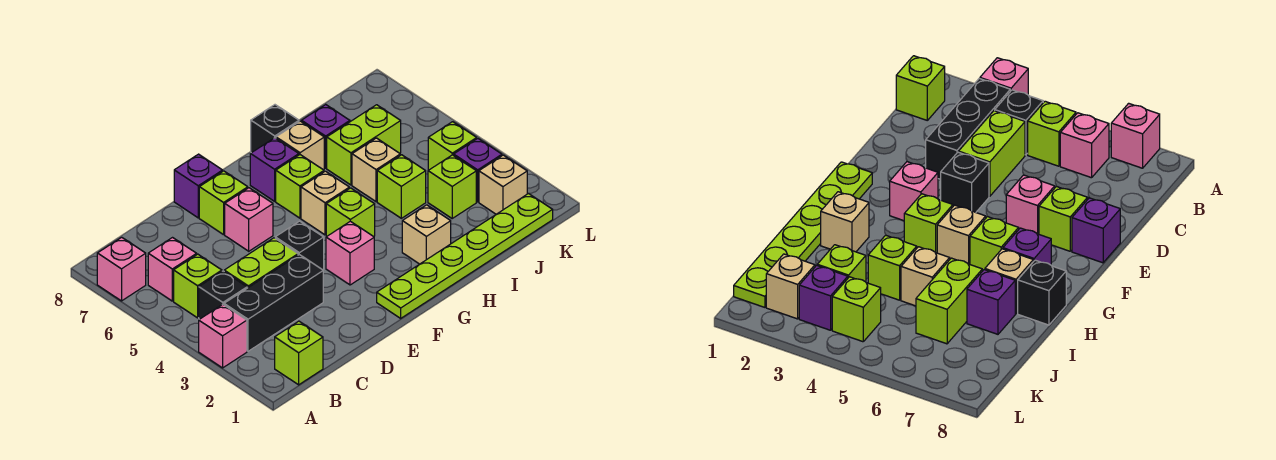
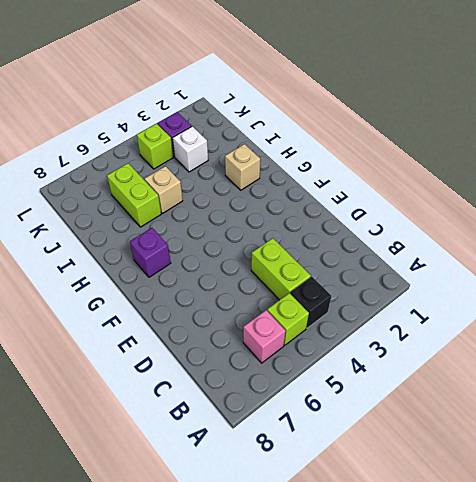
white 1x1 brick [173,126,208,172] -> lime 1x1 brick [428,155,476,218]
none -> pink 1x1 brick [199,304,247,368]
none -> pink 1x1 brick [97,237,146,301]
none -> lime 1x1 brick [275,321,323,385]

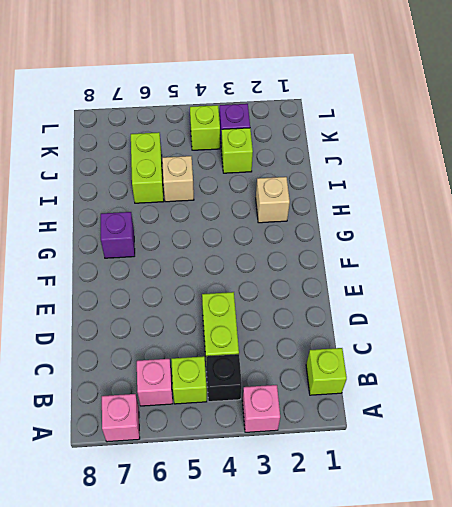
none -> black 1x3 brick [224,255,323,351]
none -> black 1x1 brick [275,221,324,270]
none -> pink 1x1 brick [225,188,273,251]

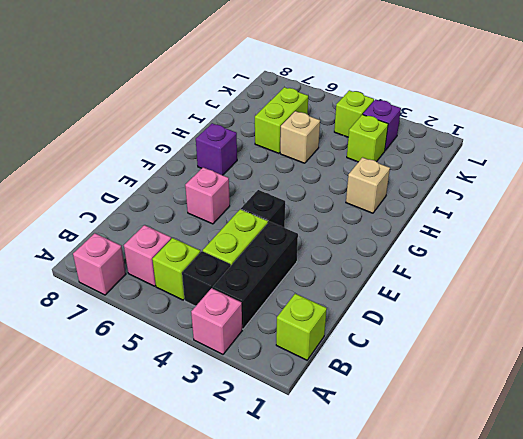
none -> lime 1x1 brick [199,171,248,235]
none -> purple 1x1 brick [174,154,223,218]
none -> lime 1x6 plate [377,193,553,318]

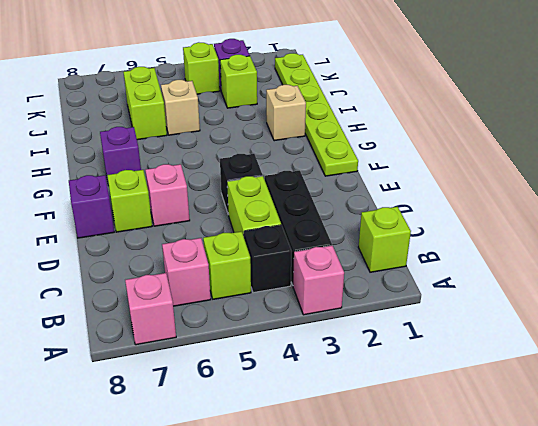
none -> pink 1x1 brick [326,221,374,285]
none -> lime 1x1 brick [326,188,375,237]
none -> tan 1x1 brick [301,171,349,235]

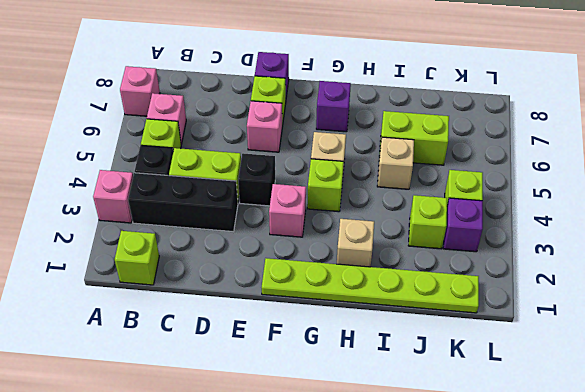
none -> lime 1x1 brick [276,155,324,218]
none -> tan 1x1 brick [276,121,324,170]
none -> black 1x1 brick [251,105,299,153]

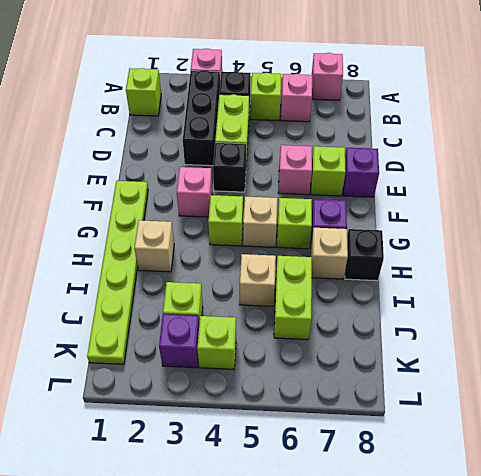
none -> lime 1x1 brick [377,155,426,218]
none -> purple 1x1 brick [302,105,350,168]
none -> tan 1x1 brick [479,155,527,214]

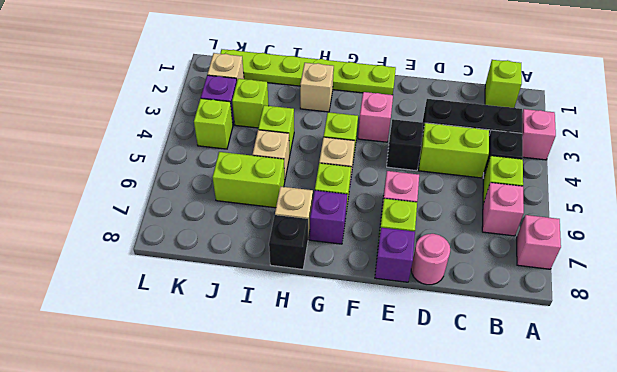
pink 1x1 round brick [411,234,450,285] -> none
none -> purple 1x1 brick [302,105,350,168]

